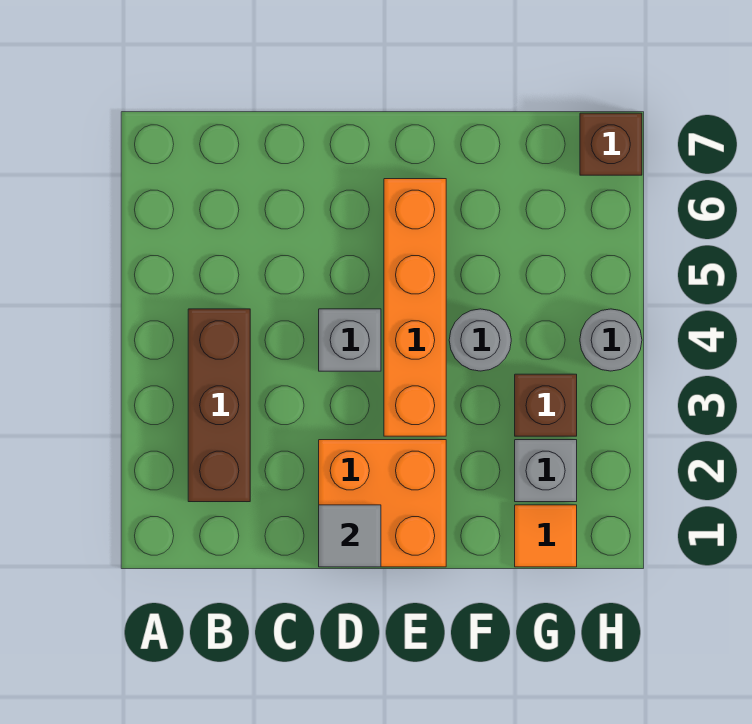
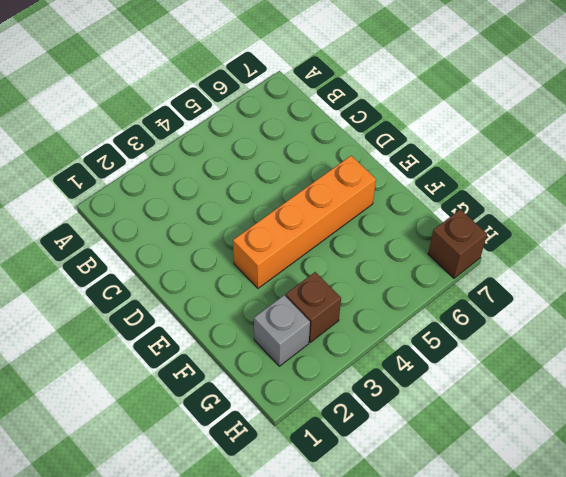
none -> brown 1x3 brick [188,309,250,502]
none -> orange 2x2 brick [319,440,446,567]

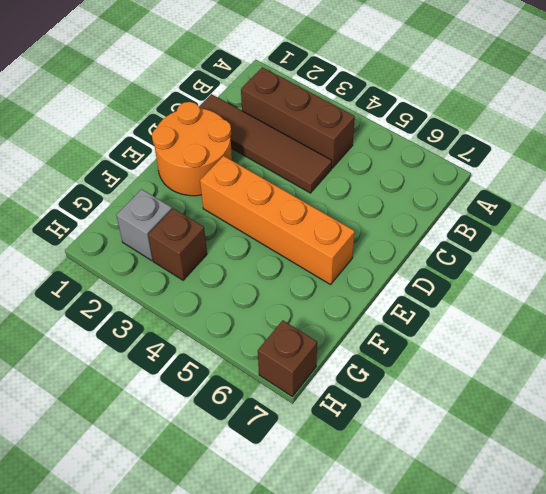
brown 1x4 tile [199,94,332,193] -> none
orange 2x2 round brick [152,102,232,196] -> orange 2x2 brick [319,440,446,567]
none -> grey 1x1 brick [319,309,381,371]
none -> grey 1x1 round brick [449,309,511,371]

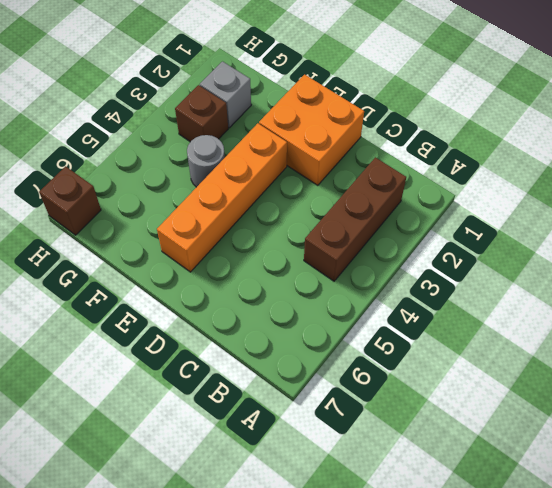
none -> grey 1x1 brick [319,309,381,371]
none -> orange 1x1 tile [515,505,577,567]

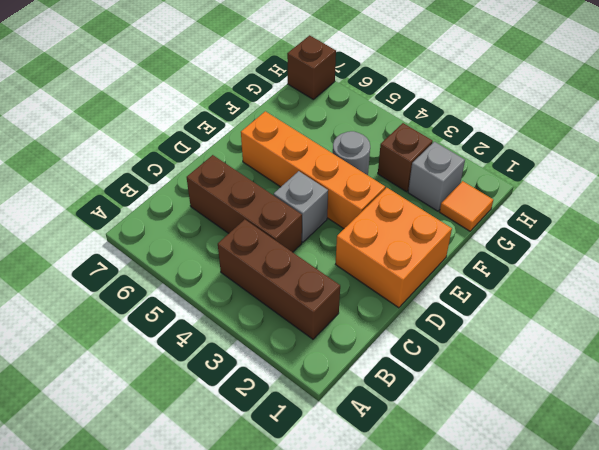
brown 1x3 brick [187,155,302,252] -> none
none -> grey 1x1 round brick [580,309,642,371]
none -> grey 1x1 tile [319,505,381,567]

